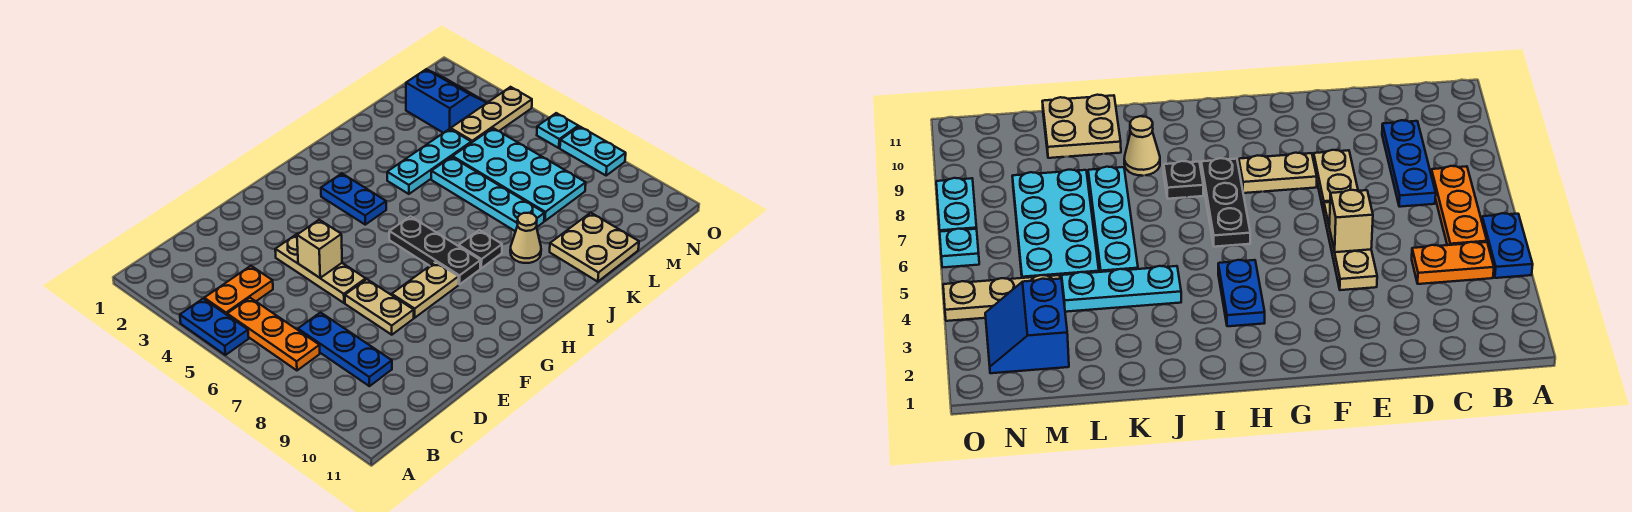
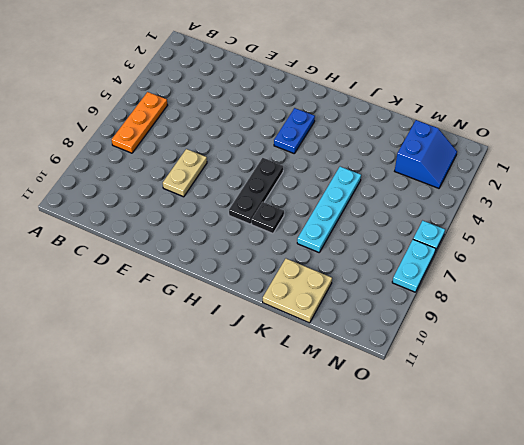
none -> blue 1x2 plate [180,299,249,355]
none -> orange 1x2 plate [204,266,273,315]
none -> blue 1x3 plate [298,313,392,386]

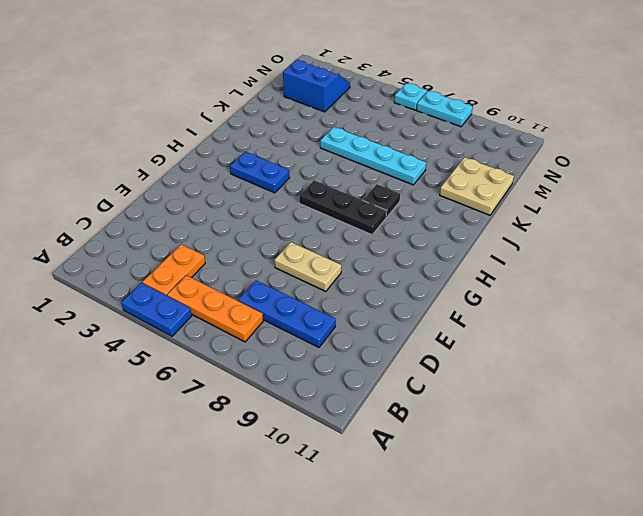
none -> tan 1x3 plate [275,234,366,303]
none -> tan 1x2 plate [392,262,459,318]
none -> cyan 1x3 plate [387,129,471,194]

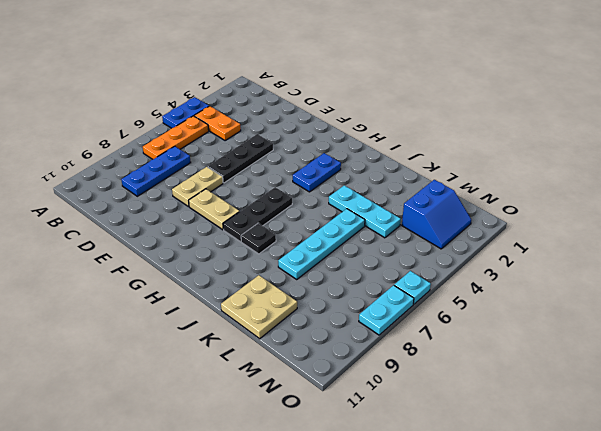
black 1x3 plate [208,134,273,183] -> tan 1x3 plate [275,234,366,303]
none -> tan 1x1 cone [510,213,541,263]
none -> cyan 2x4 plate [453,128,586,221]
none -> tan 1x3 plate [451,87,532,143]

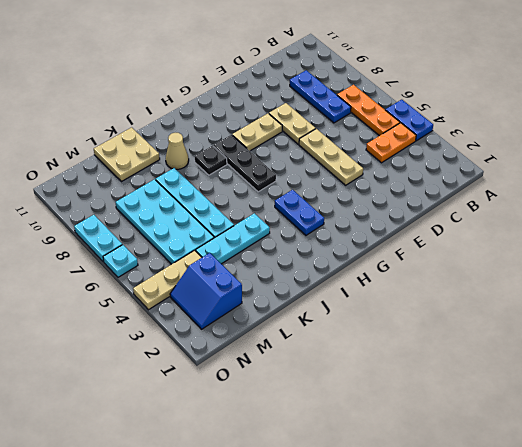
none -> tan 1x1 brick [297,220,342,278]

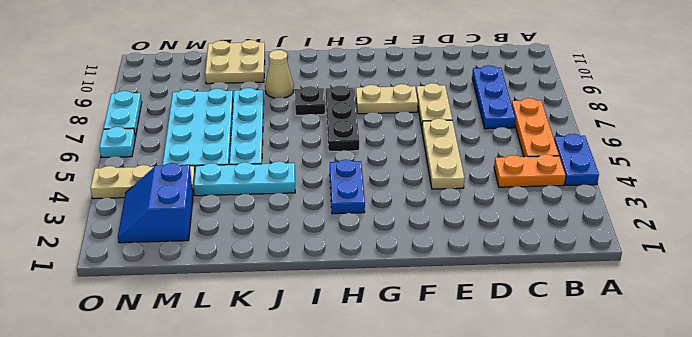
none -> tan 1x1 brick [297,220,342,278]

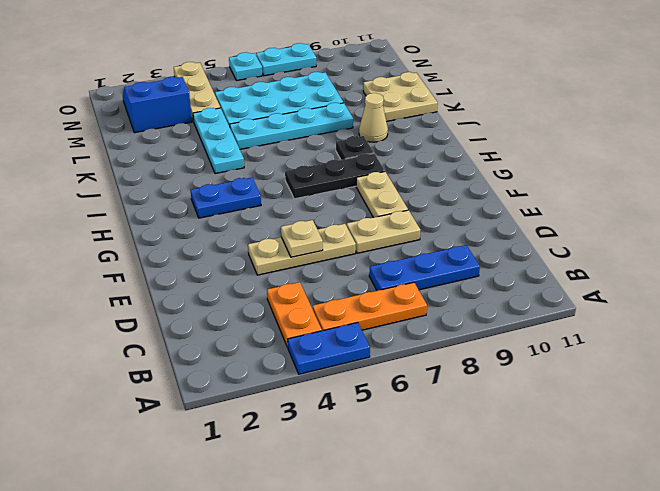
tan 1x1 plate [281,220,323,257] -> tan 1x1 brick [297,220,342,278]

